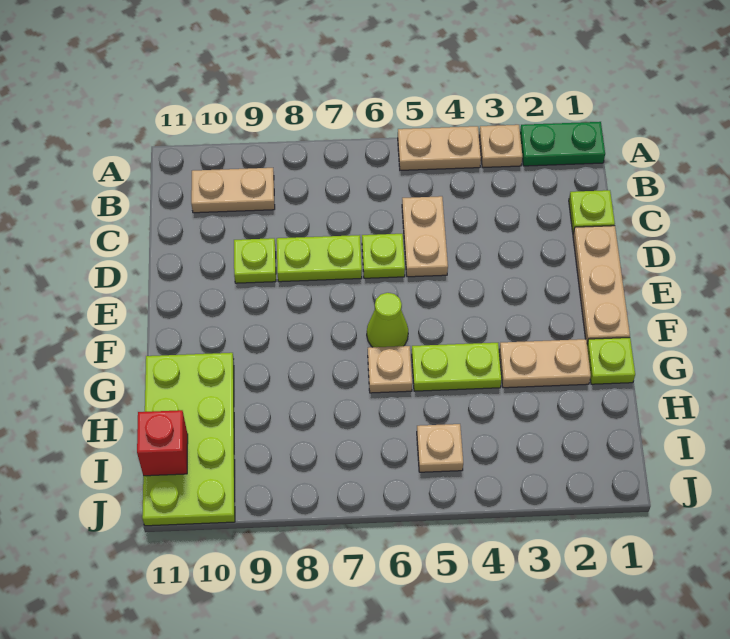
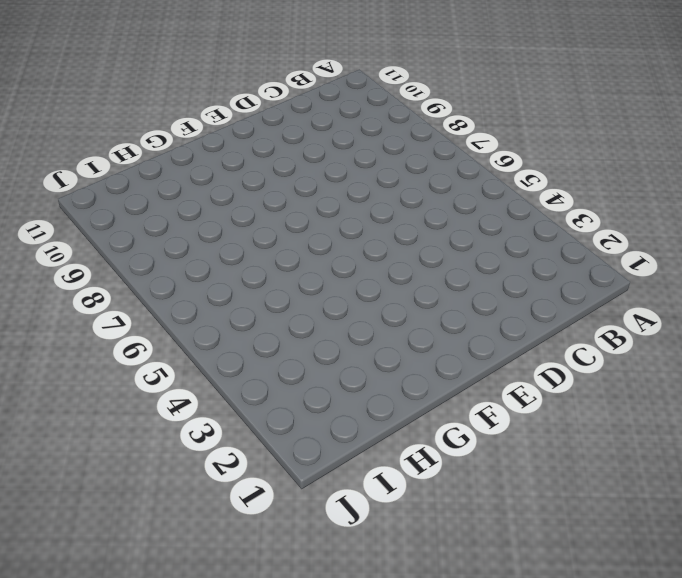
none -> green 1x2 plate [520,122,605,166]
none -> tan 1x1 plate [479,125,522,168]
none -> tan 1x2 plate [398,126,481,170]

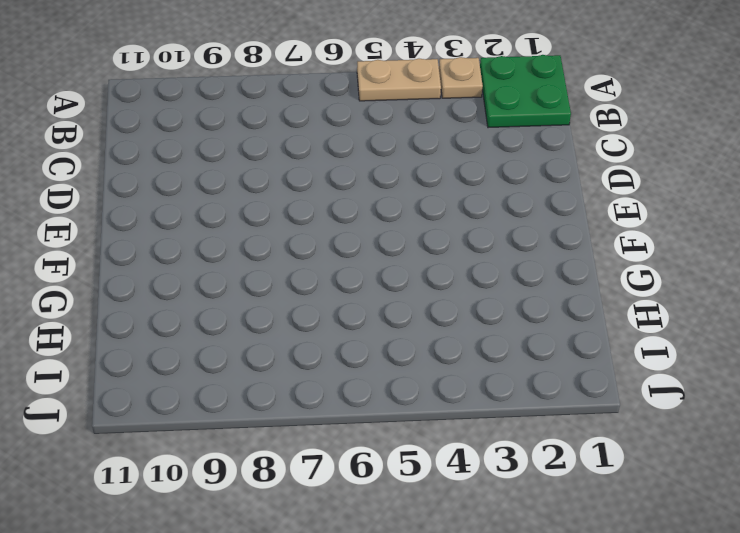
green 2x2 plate [480,55,571,128] -> green 1x2 plate [520,122,605,166]
none -> tan 1x2 plate [191,168,275,213]
none -> lime 1x1 plate [569,190,615,233]
none -> tan 1x2 plate [402,196,448,277]

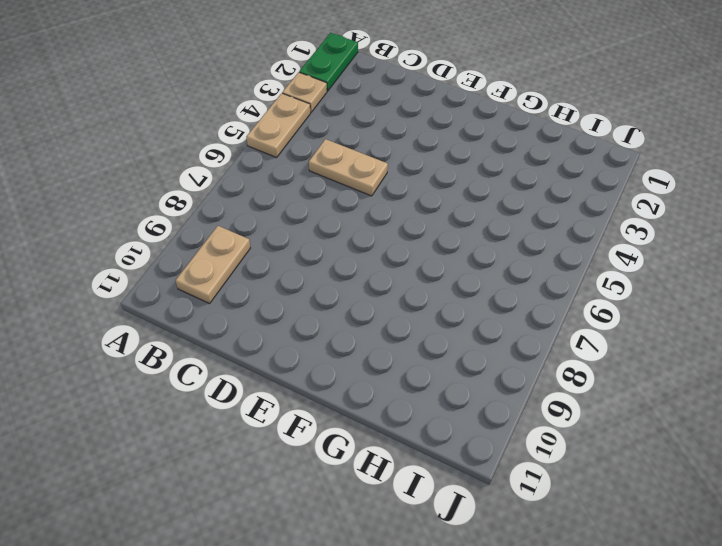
none -> lime 1x1 plate [569,190,615,233]
none -> tan 1x3 plate [573,226,630,343]
none -> lime 1x1 plate [362,234,405,278]

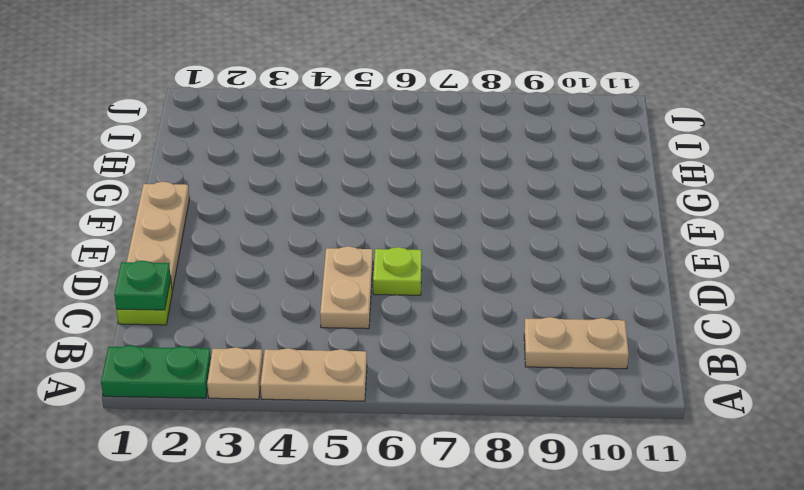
green 1x1 plate [114,261,171,310] -> none
none -> lime 1x2 plate [277,235,362,282]
none -> lime 1x1 plate [234,238,276,283]
none -> lime 1x1 cone [367,293,408,347]

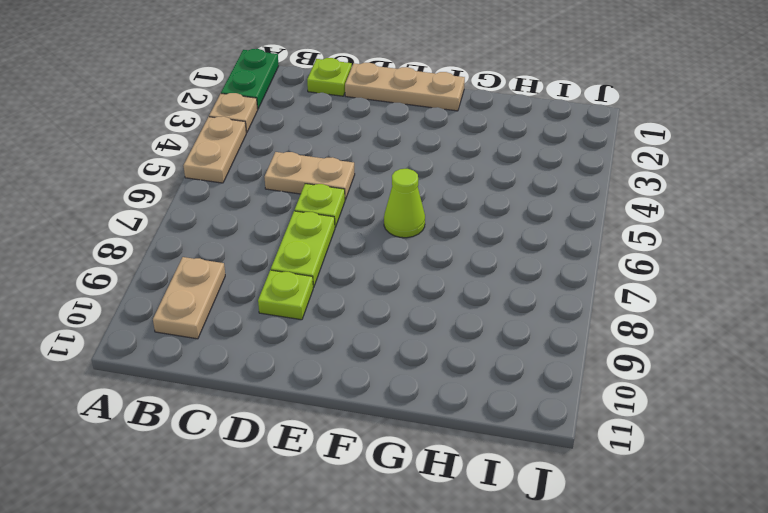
none -> lime 1x1 plate [587,338,635,384]
none -> tan 1x2 plate [499,339,591,388]
none -> lime 1x2 plate [412,343,502,391]

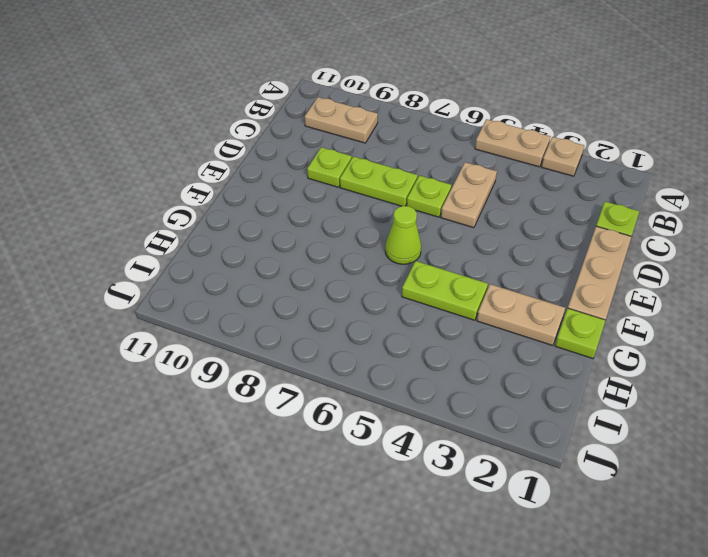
none -> green 1x2 plate [520,122,605,166]
none -> tan 1x1 plate [368,346,412,393]
none -> lime 2x4 plate [142,353,235,526]

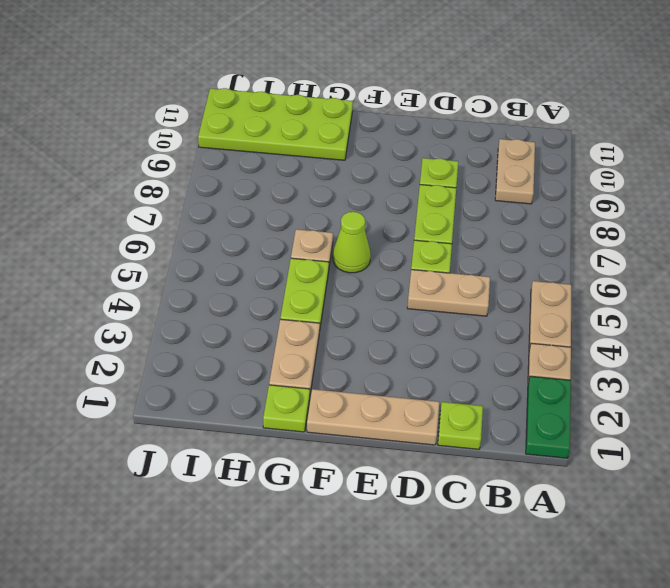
none -> tan 1x1 plate [417,424,463,472]
none -> red 1x1 brick [137,410,188,476]

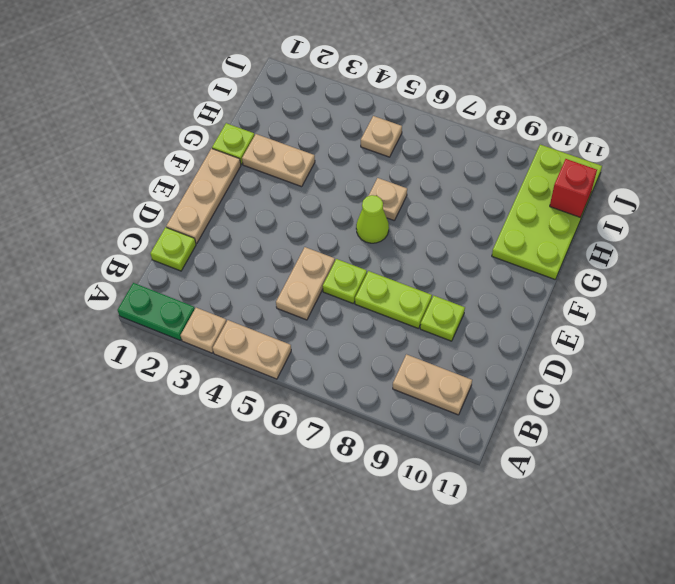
none -> lime 1x2 plate [412,343,502,391]

